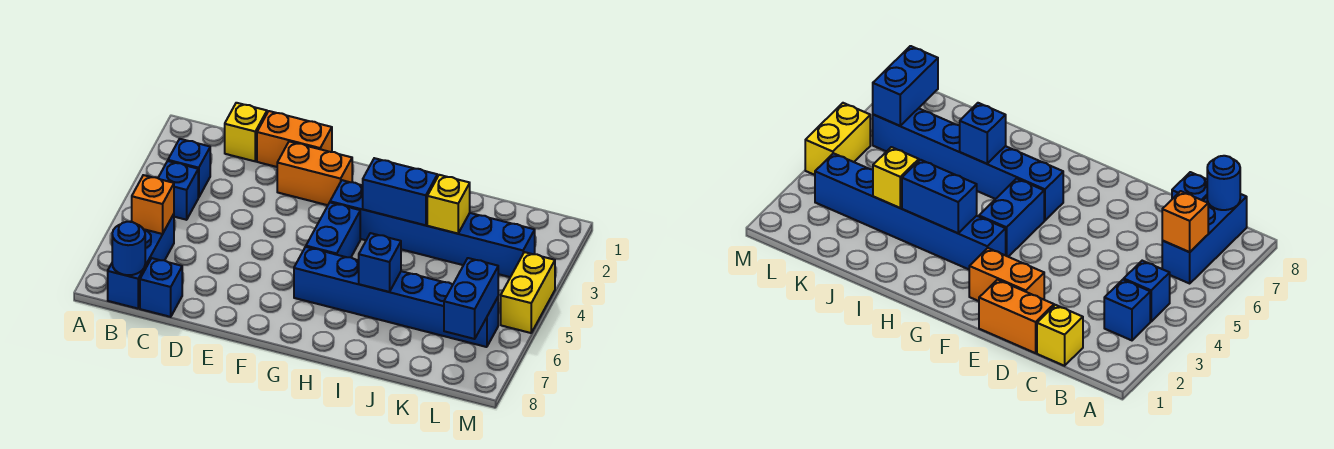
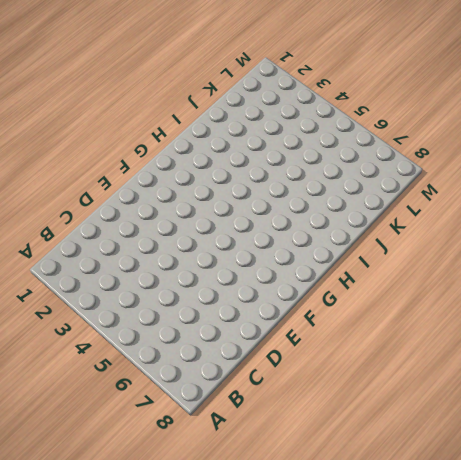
none -> blue 1x1 brick [168,139,210,198]
none -> blue 1x1 brick [158,161,198,220]
none -> blue 1x3 brick [108,214,174,309]

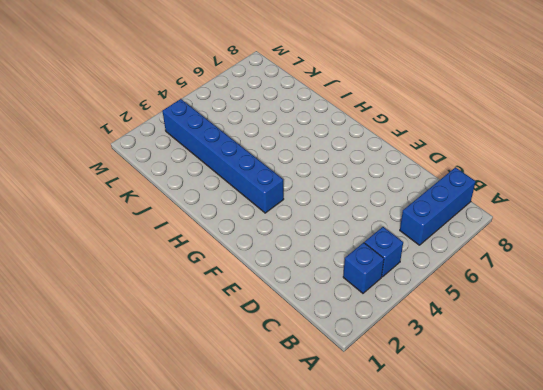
none -> yellow 1x1 brick [225,103,267,161]
none -> blue 1x1 brick [140,258,182,317]
none -> orange 1x2 brick [257,111,332,167]

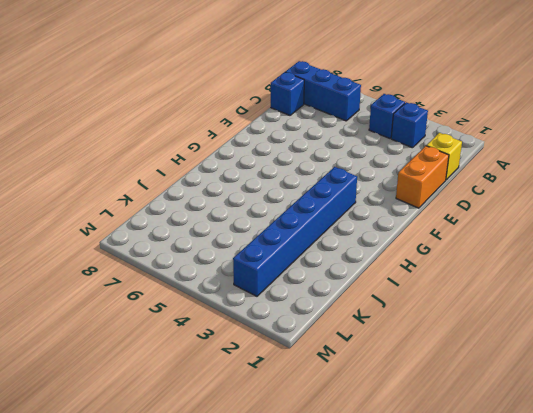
none -> orange 1x2 brick [277,141,352,205]
none -> blue 1x2 brick [306,203,360,257]
none -> blue 1x6 brick [294,247,498,347]

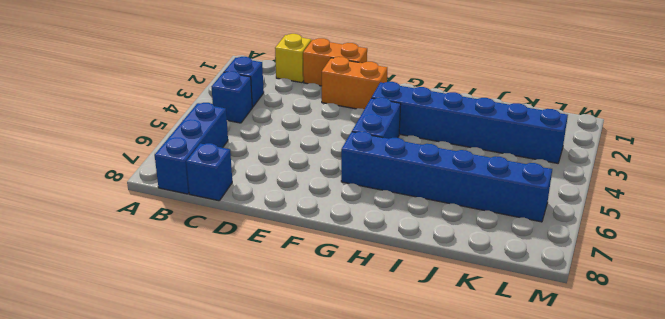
none -> yellow 1x2 brick [501,252,555,333]
none -> orange 1x1 brick [132,175,174,234]
none -> blue 1x1 round brick [112,222,145,275]

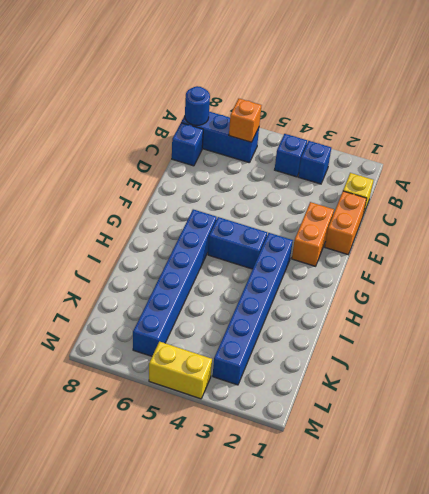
none -> blue 1x2 brick [363,158,437,225]
none -> blue 1x1 brick [359,233,401,292]
none -> yellow 1x1 brick [427,175,470,234]

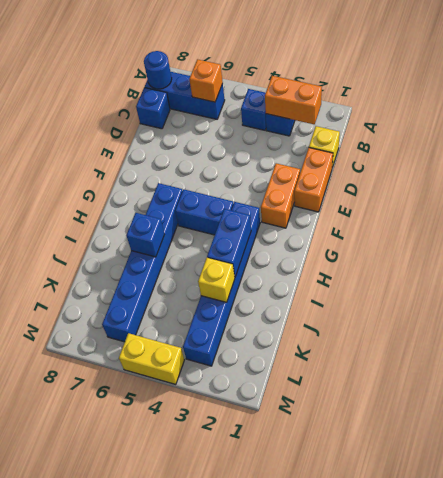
orange 1x2 brick [265,76,322,124] -> none
none -> blue 1x2 brick [444,258,498,339]

